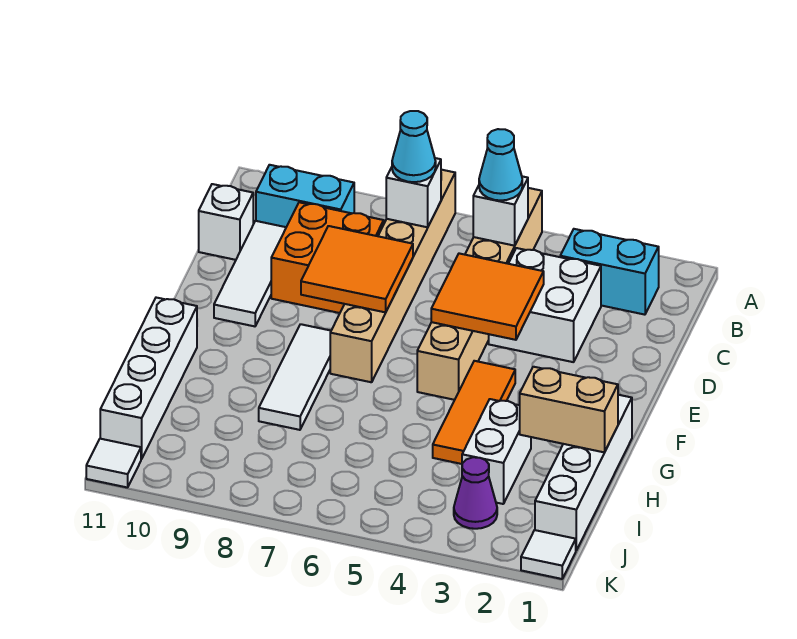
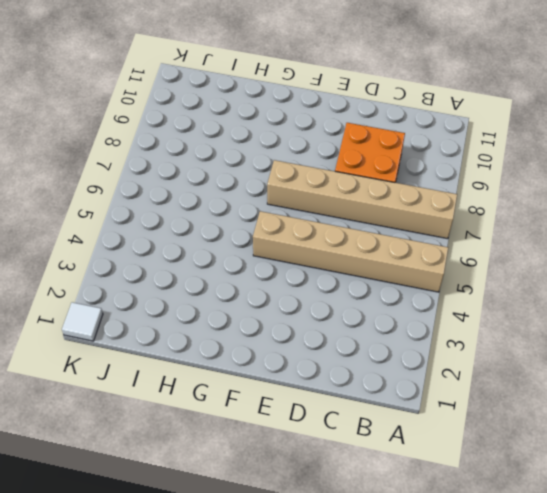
none -> cyan 1x2 brick [560,229,659,315]
none -> cyan 1x2 brick [256,165,354,227]
none -> white 2x2 brick [489,248,601,362]

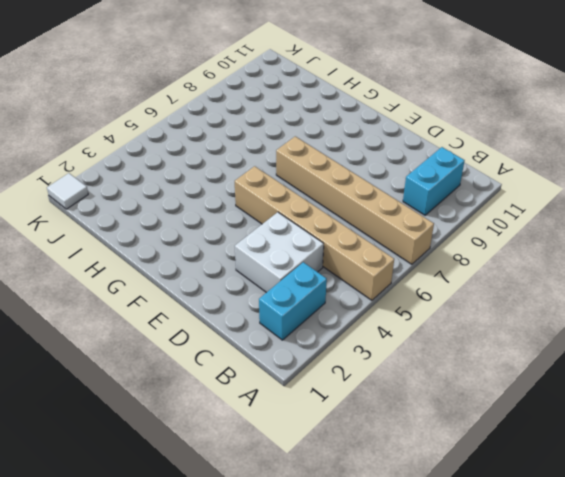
none -> orange 2x2 brick [271,202,384,313]
none -> white 1x3 tile [214,221,286,326]
none -> white 1x1 brick [199,184,253,260]

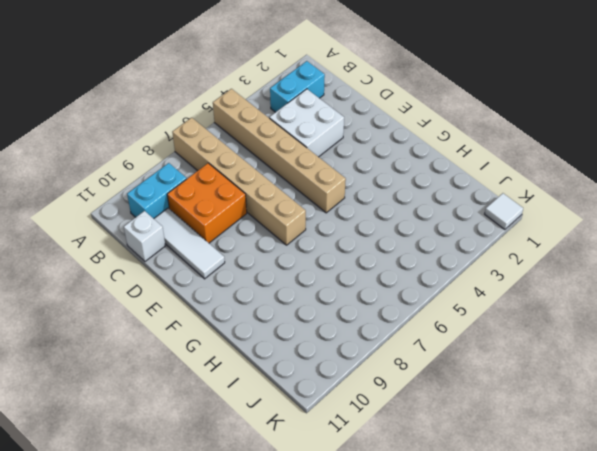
none -> orange 1x3 tile [433,361,515,464]
none -> white 1x3 tile [259,324,331,430]
none -> white 1x4 brick [535,395,632,550]

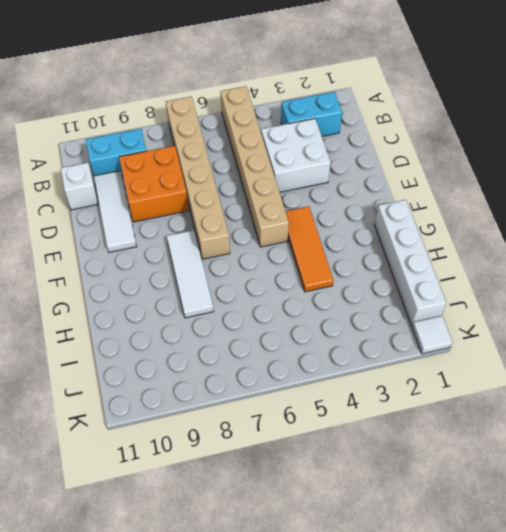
none -> white 1x4 brick [100,298,197,459]
none -> white 1x2 brick [462,399,531,504]
none -> purple 1x1 cone [454,457,497,529]

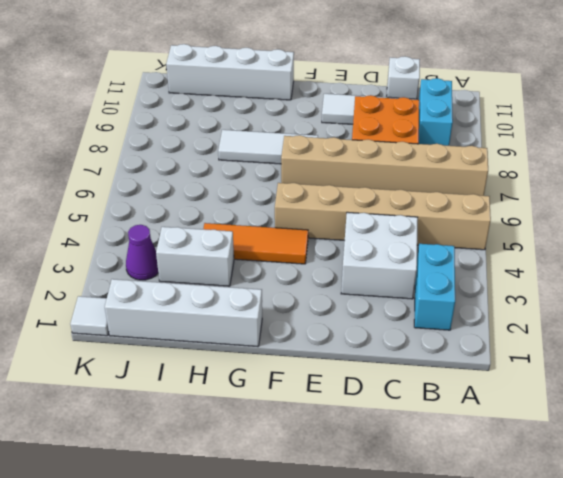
none -> white 1x1 tile [86,439,141,488]
none -> white 1x1 brick [473,176,528,246]
none -> white 1x1 brick [386,158,441,227]

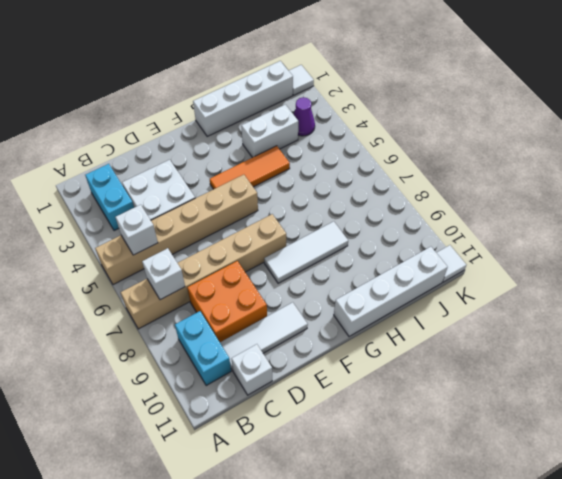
none -> orange 2x2 tile [431,253,544,340]
none -> orange 2x2 tile [301,226,413,312]
none -> tan 1x2 brick [520,367,618,452]

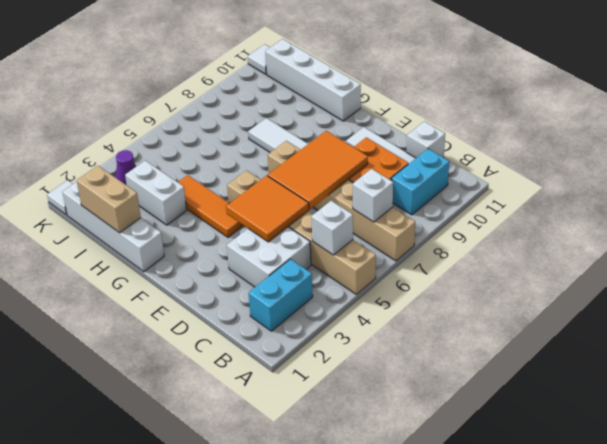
orange 2x3 tile [268,131,368,209] -> orange 2x2 tile [301,226,413,312]
tan 1x2 brick [77,166,141,233] -> tan 1x2 brick turned to [520,367,618,452]
none -> cyan 1x1 cone [479,129,522,200]
none -> cyan 1x1 cone [392,111,436,182]

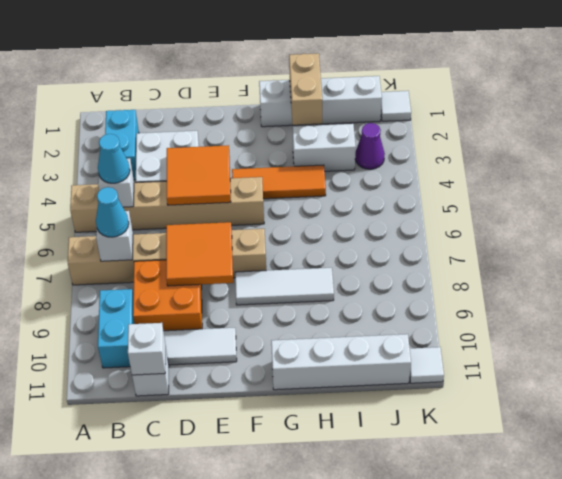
white 1x1 brick [128,323,166,375] -> none

